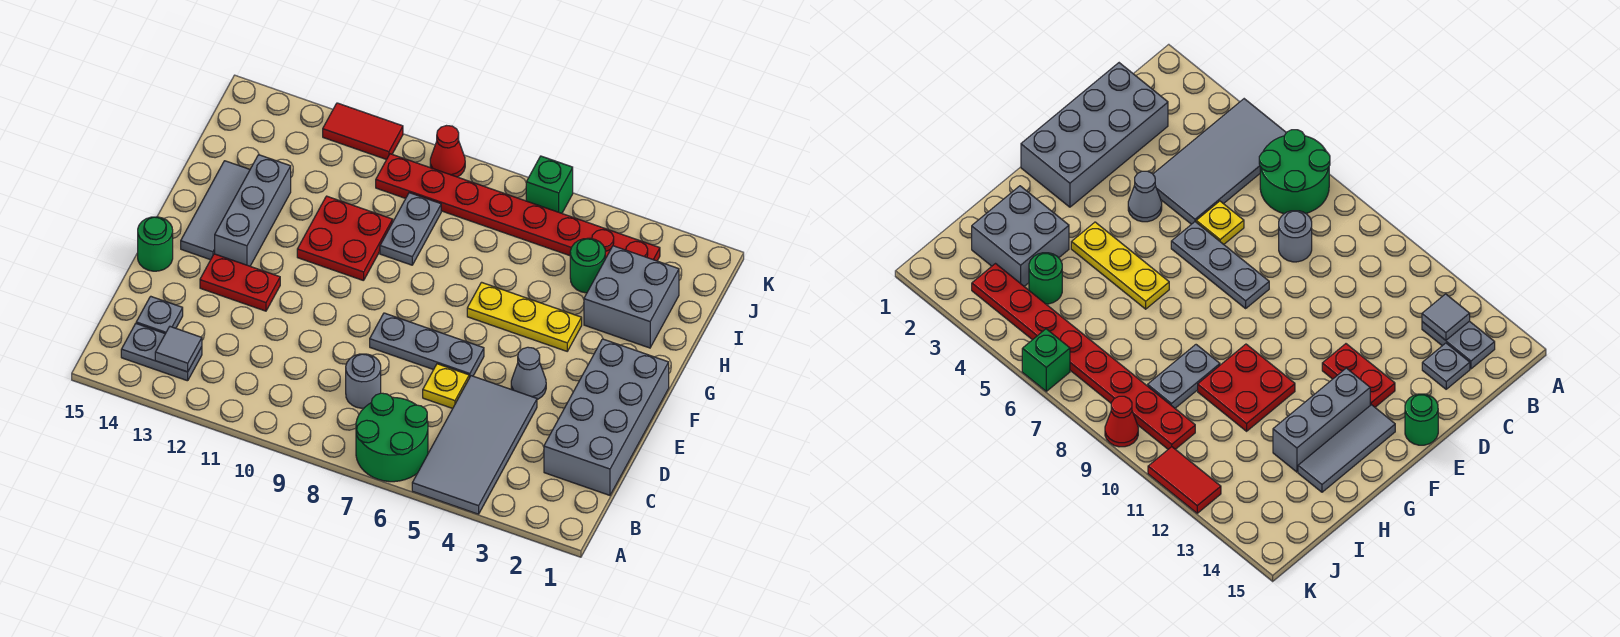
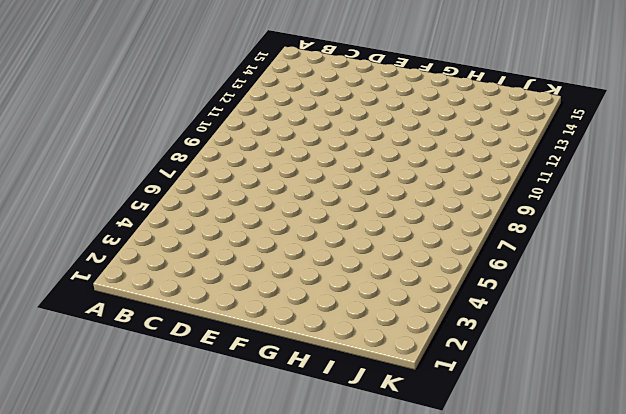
none -> grey 2x4 tile [412,376,537,514]
none -> green 2x2 round brick [356,393,428,482]
none -> grey 1x2 plate [121,324,202,381]

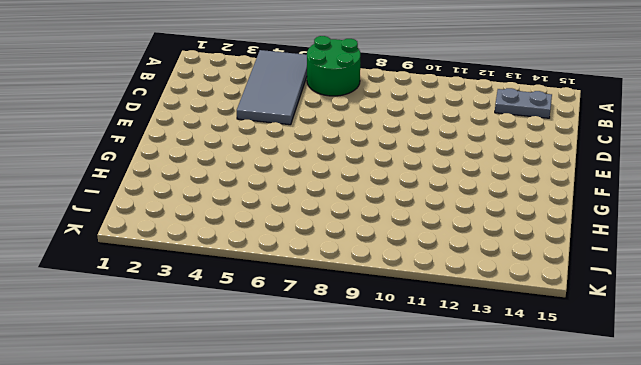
none -> grey 2x4 brick [544,339,669,495]
none -> grey 1x1 round brick [346,354,381,408]
none -> grey 1x1 plate [136,296,183,334]

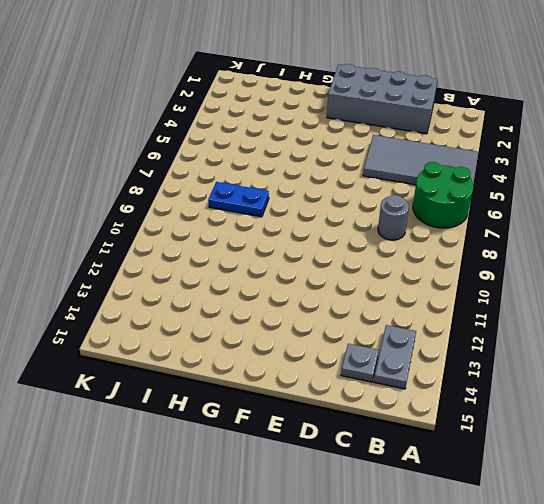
blue 1x2 plate [208,182,269,217] -> none
none -> yellow 1x1 plate [423,364,469,408]
none -> grey 1x1 cone [511,347,546,400]
none -> grey 1x3 plate [370,313,484,378]

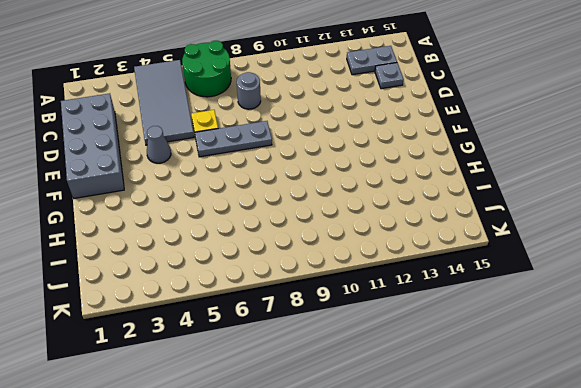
none -> red 1x2 plate [200,254,280,311]
none -> green 1x1 round brick [138,217,173,271]
none -> grey 1x3 brick [215,155,291,266]

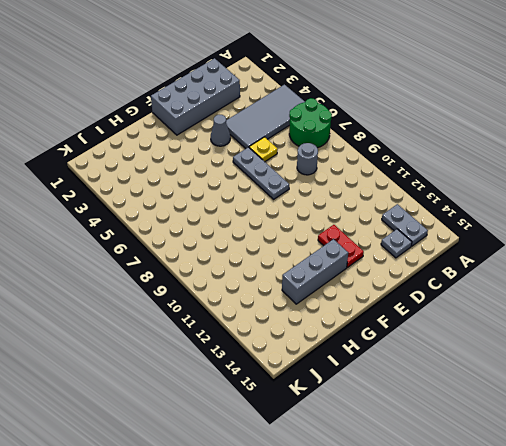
none -> green 1x1 round brick [138,217,173,271]
none -> grey 1x3 tile [181,161,250,260]
none -> yellow 1x3 plate [467,282,582,351]

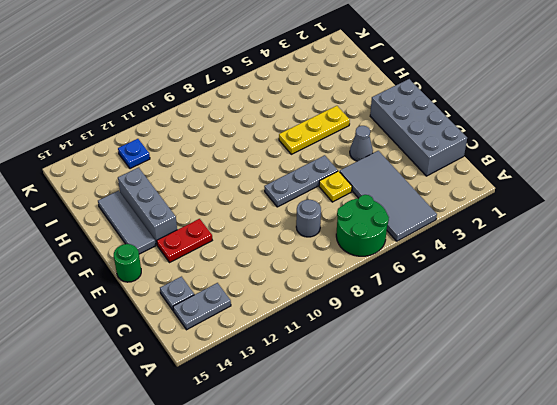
blue 1x1 plate [118,139,150,169] -> none
none -> red 2x2 plate [297,196,393,281]
none -> grey 2x2 brick [584,246,679,348]
none -> grey 1x2 plate [380,193,441,265]

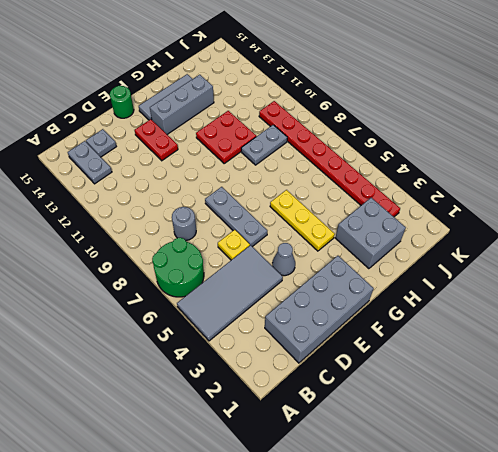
none -> green 1x1 round brick [570,238,605,293]
none -> green 1x1 brick [526,156,573,213]
none -> red 1x1 cone [430,126,465,177]

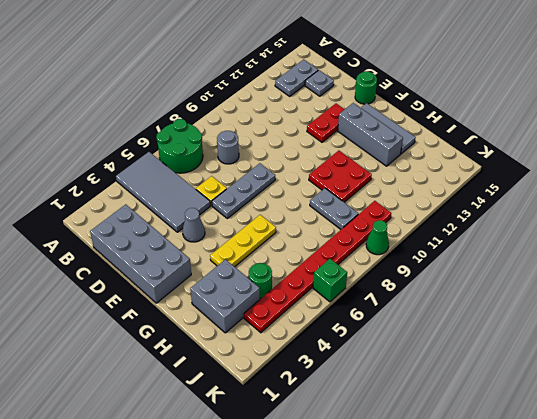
green 1x1 cone [366,220,389,255] -> red 1x1 cone [430,126,465,177]
none -> red 1x2 tile [323,103,403,159]
none -> grey 1x1 tile [155,327,202,372]

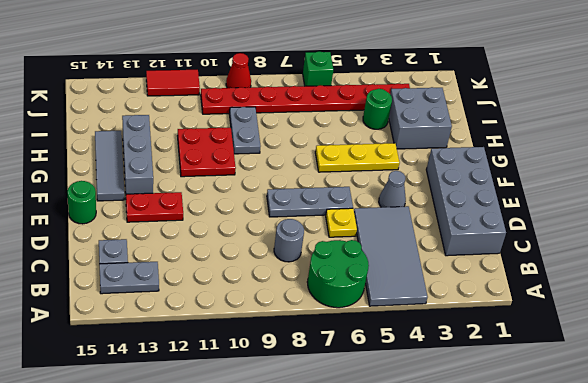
none -> grey 1x1 tile [155,327,202,372]

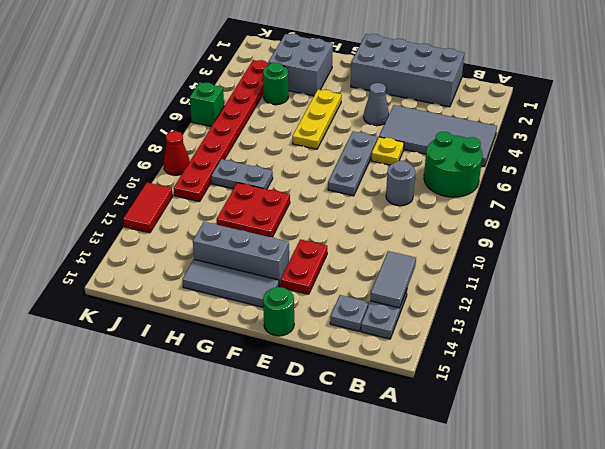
grey 1x2 tile [370,251,416,308] -> grey 1x1 tile [155,327,202,372]

